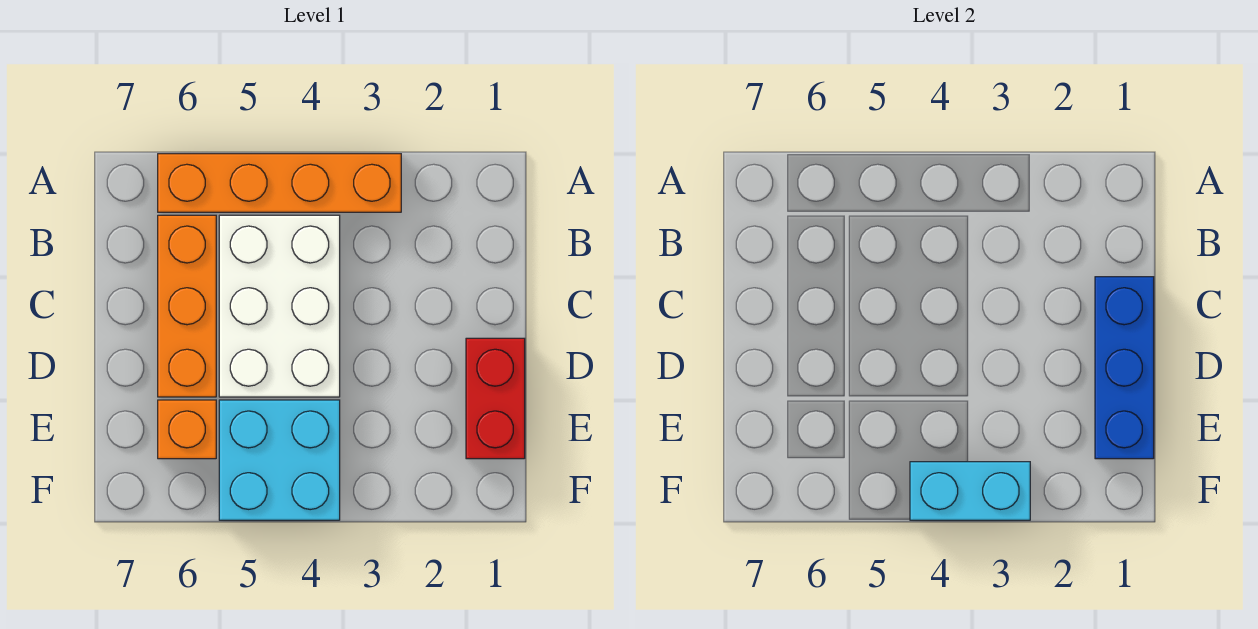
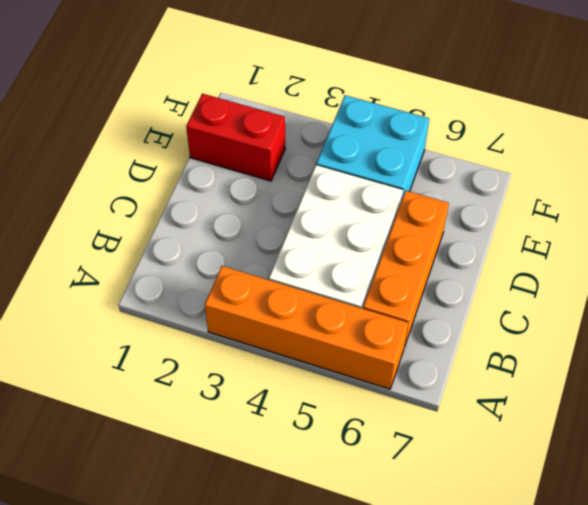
red 1x2 brick [186,94,285,181] -> red 1x2 brick turned to [466,338,525,459]
none -> orange 1x1 brick [158,400,216,459]
none -> blue 1x3 brick [1095,277,1154,459]

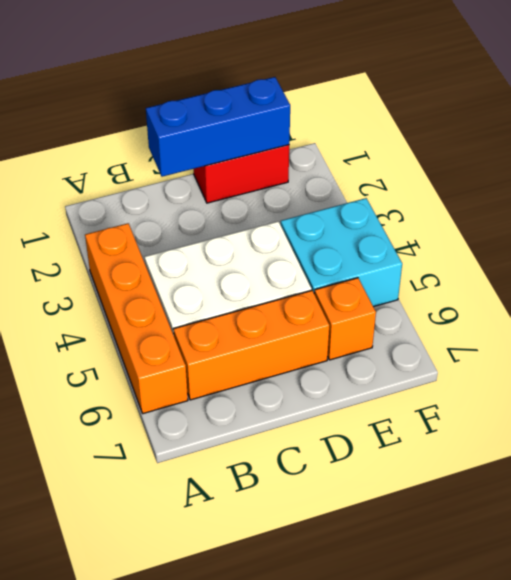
none -> cyan 1x2 brick [910,462,1030,520]

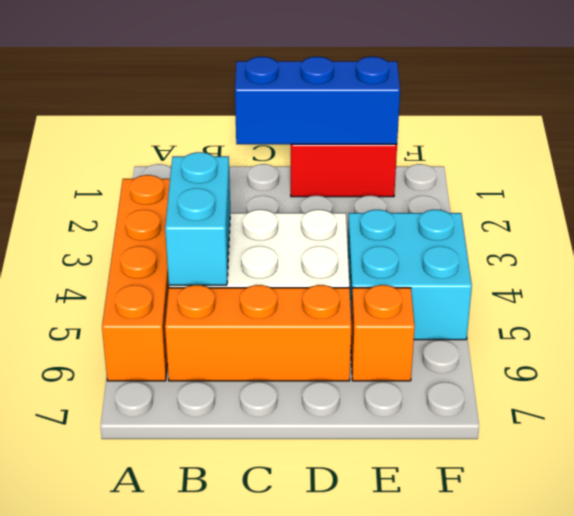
cyan 1x2 brick [165,152,230,285] -> cyan 1x2 brick moved to [910,462,1030,520]

